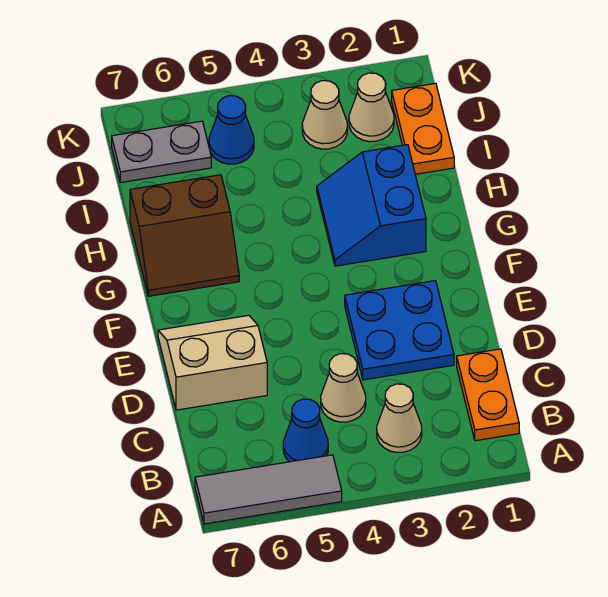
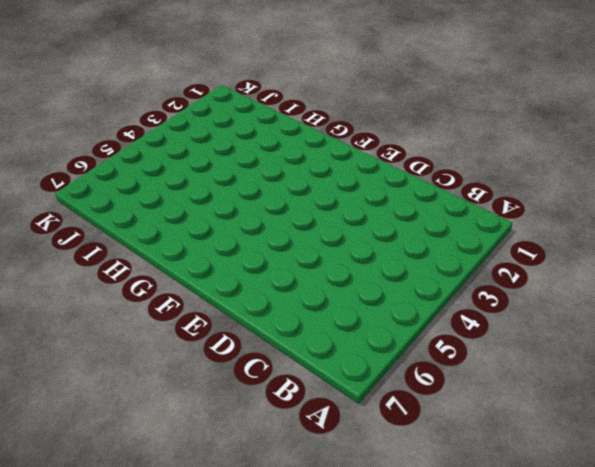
none -> grey 1x3 tile [195,455,342,524]
none -> orange 1x2 plate [457,349,519,441]
none -> tan 1x1 cone [377,384,422,452]

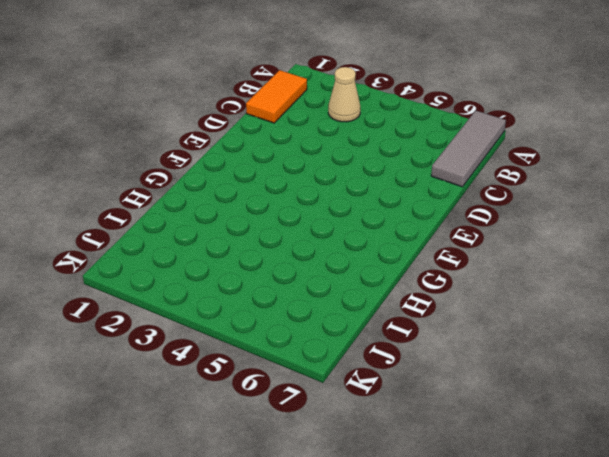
grey 1x3 tile [431,111,506,187] -> grey 1x3 tile turned to [195,455,342,524]
orange 1x2 tile [246,70,307,123] -> orange 1x2 plate [457,349,519,441]
none -> blue 1x1 cone [283,399,328,462]
none -> tan 1x1 cone [321,354,366,422]
none -> blue 2x2 plate [345,281,454,380]

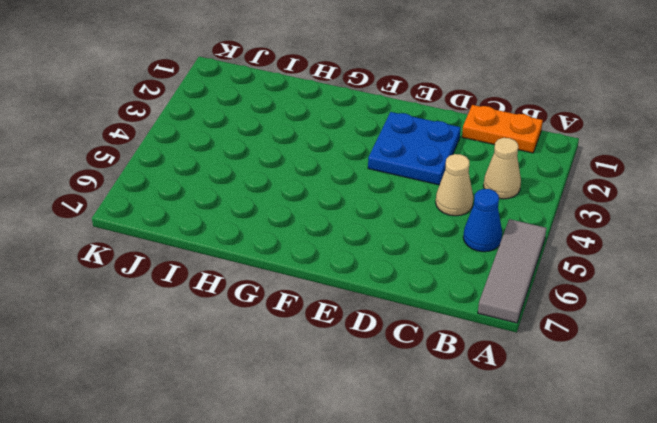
none -> tan 2x2 slope [158,315,267,410]
none -> blue 2x2 slope [317,145,426,266]
none -> brown 2x2 slope [130,175,239,296]

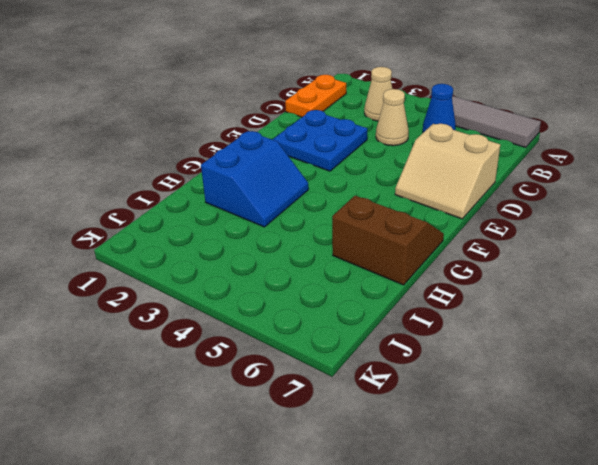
none -> orange 1x2 plate [392,83,454,174]
none -> tan 1x1 cone [349,73,394,142]
none -> tan 1x1 cone [302,81,347,149]

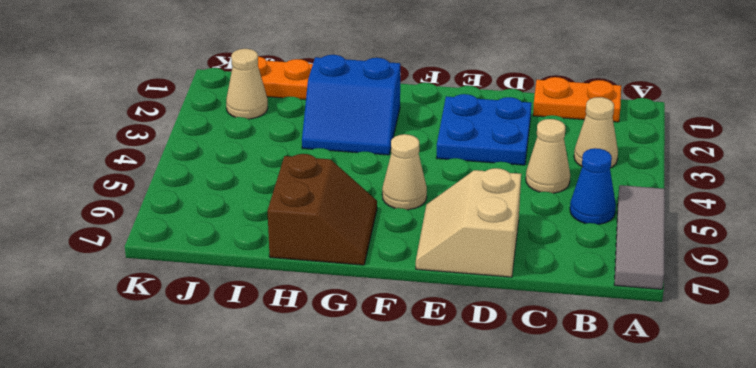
tan 1x1 cone [382,134,427,210] -> tan 1x1 cone moved to [302,81,347,149]
none -> blue 1x1 cone [209,96,254,164]
none -> grey 1x2 plate [112,121,211,182]

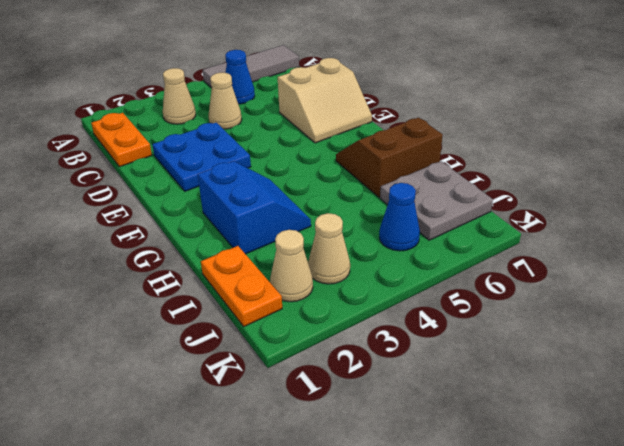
grey 2x2 plate [380,161,493,240] -> grey 1x2 plate [112,121,211,182]

